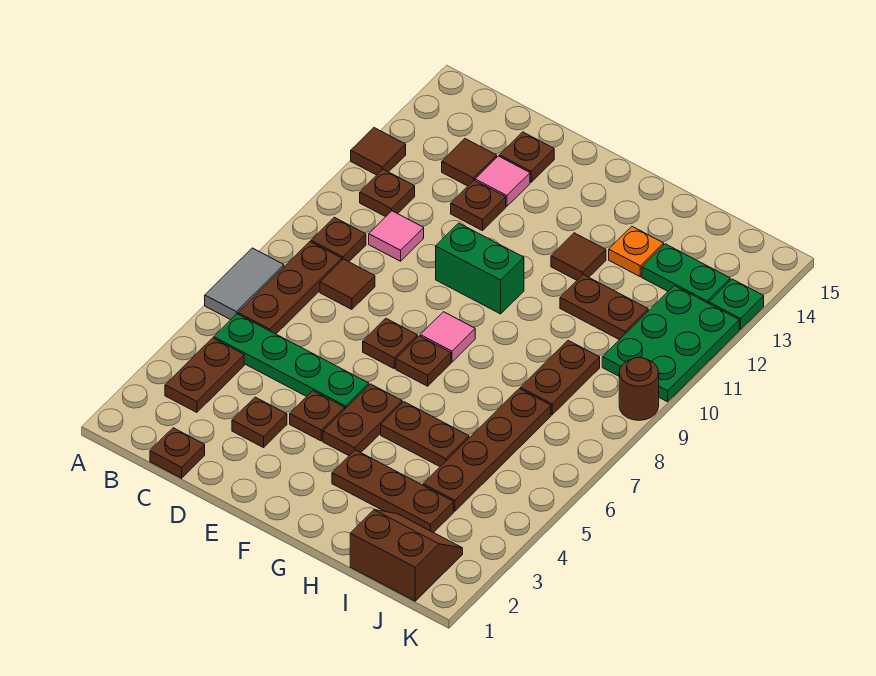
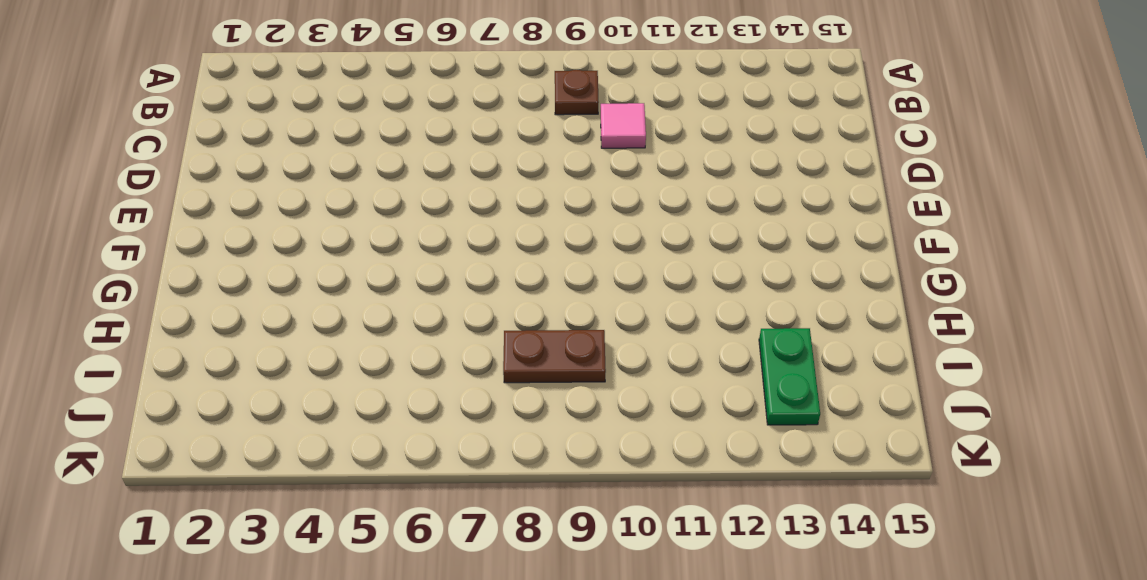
none -> grey 1x2 tile [205,248,284,320]
none -> brown 1x1 tile [351,128,406,175]
none -> brown 1x2 plate [165,338,244,412]
none -> green 1x4 plate [214,314,369,409]

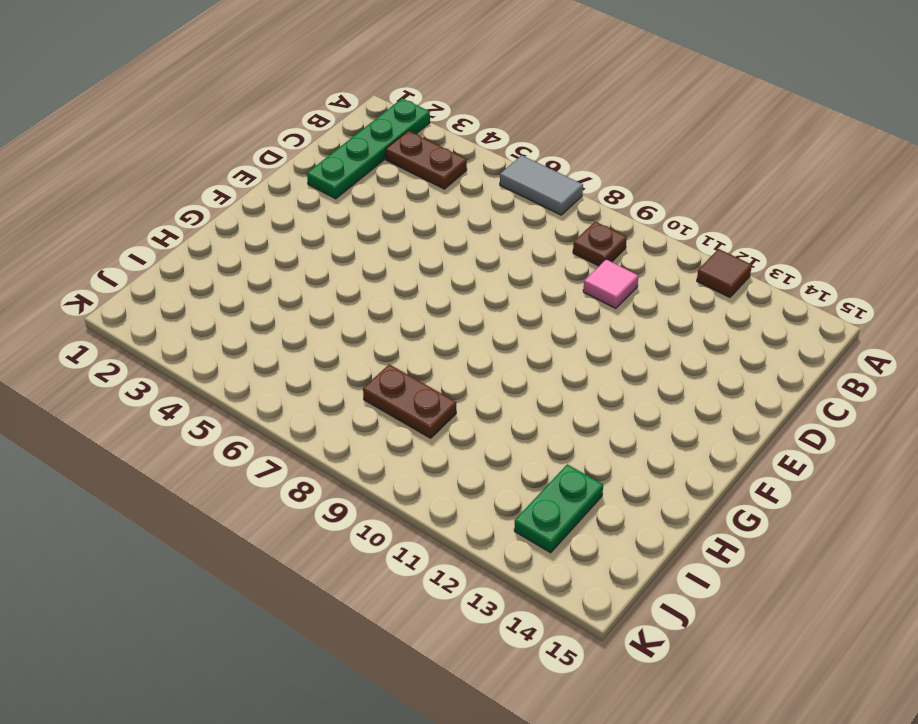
green 1x4 plate [307,98,430,199] -> green 1x4 plate moved to [214,314,369,409]
none -> brown 1x3 plate [238,242,342,334]
none -> brown 1x1 plate [360,169,415,217]
none -> brown 1x1 plate [150,428,205,478]
none -> brown 1x1 tile [320,259,375,309]

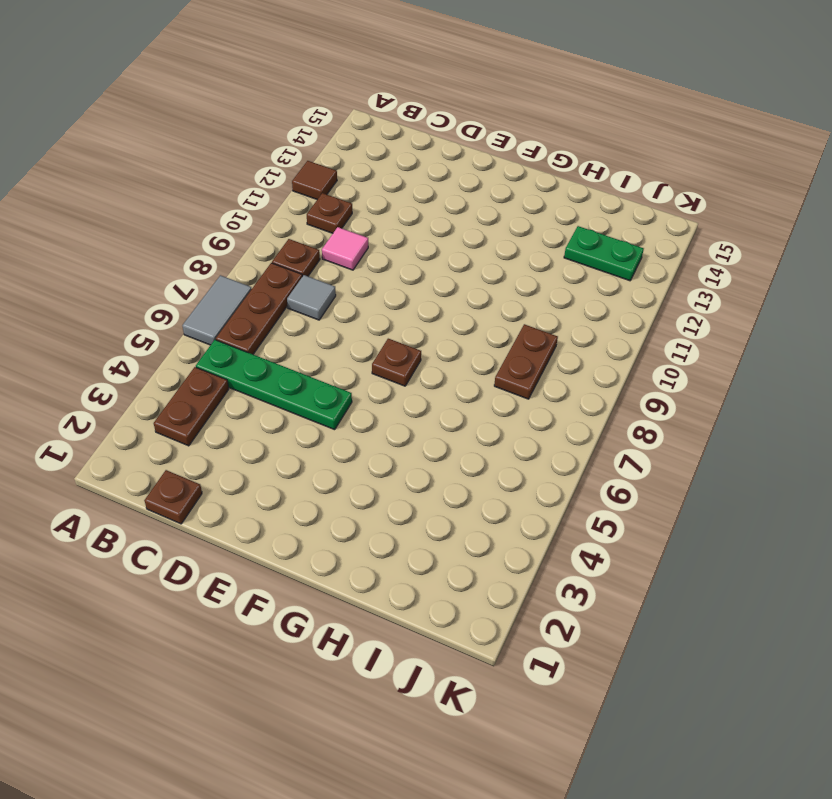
grey 1x1 tile [287,275,336,320] -> brown 1x1 tile [320,259,375,309]
none -> brown 1x1 tile [442,139,497,186]
none -> brown 1x1 plate [232,397,287,448]
none -> brown 1x1 plate [451,180,506,231]
none -> pink 1x1 tile [475,156,530,206]

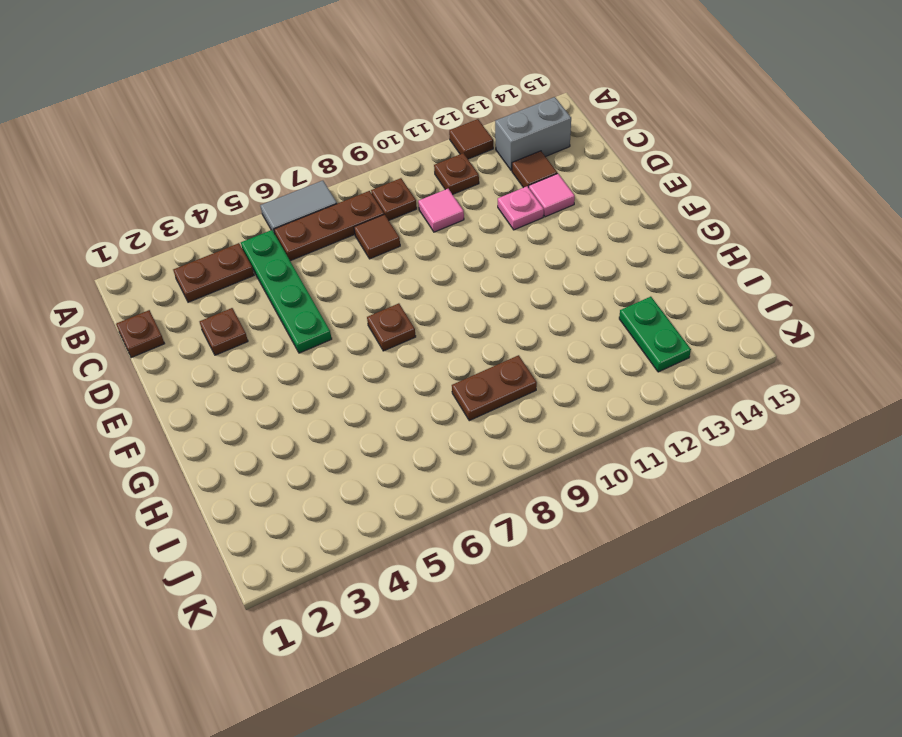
grey 1x2 brick [495,97,571,171] -> none
pink 1x1 plate [498,186,544,230] -> brown 1x1 plate [451,180,506,231]
none -> brown 1x1 plate [499,132,554,182]
none -> brown 1x1 plate [290,391,345,441]
none -> brown 1x1 plate [363,318,418,368]
none -> green 1x2 brick [436,223,524,314]

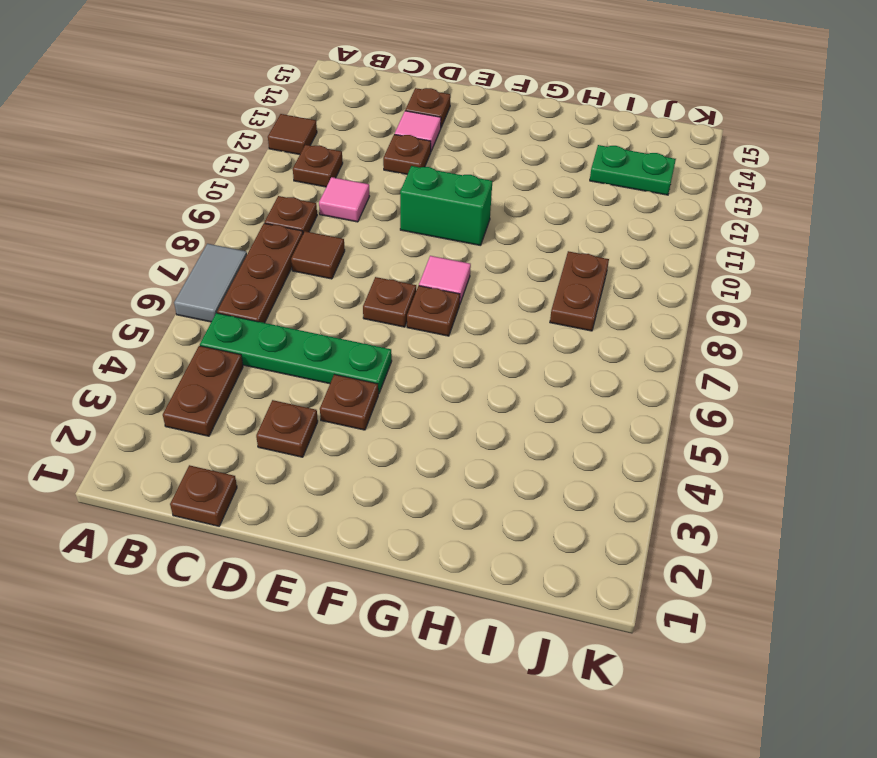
none -> brown 1x1 tile [442,139,497,186]
none -> brown 1x2 plate [323,384,402,456]
none -> brown 1x3 plate [332,450,454,533]
none -> brown 1x2 plate [381,402,469,466]

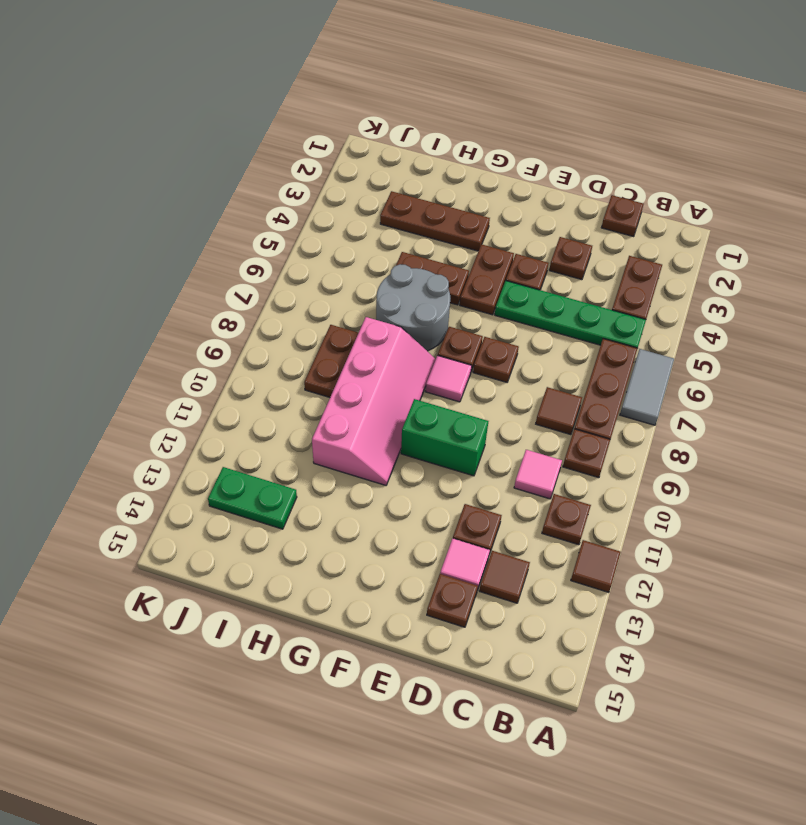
grey 2x2 round brick [376,264,450,351] -> none
pink 2x4 slope [312,317,435,485] -> brown 1x2 plate [560,275,648,340]
none -> brown 1x1 tile [551,233,606,280]
none -> orange 1x1 plate [609,227,664,277]
none -> brown 2x2 slope [350,510,463,601]
none -> brown 1x4 plate [423,389,551,511]

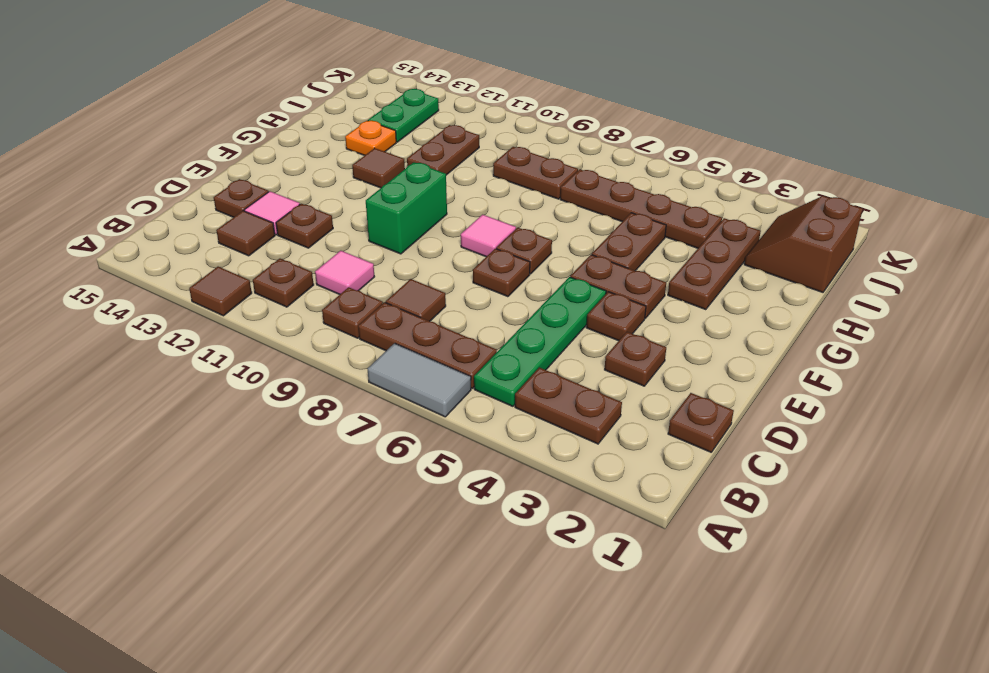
none -> green 2x3 plate [602,286,739,402]
none -> brown 1x1 round brick [619,357,659,420]
none -> green 1x1 plate [709,279,764,329]

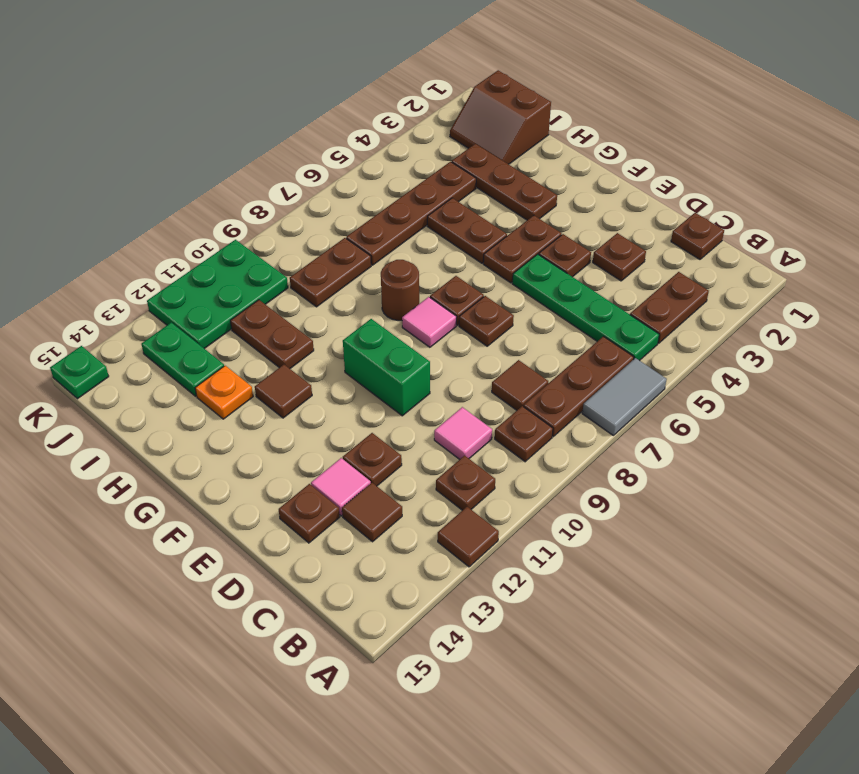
brown 1x1 round brick [381,260,419,321] -> brown 1x1 round brick moved to [619,357,659,420]
green 1x1 plate [50,346,109,399] -> green 1x1 plate moved to [709,279,764,329]

